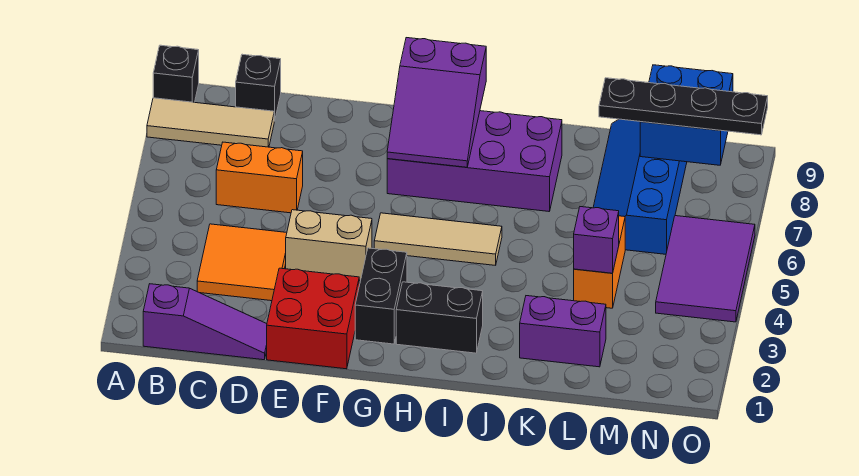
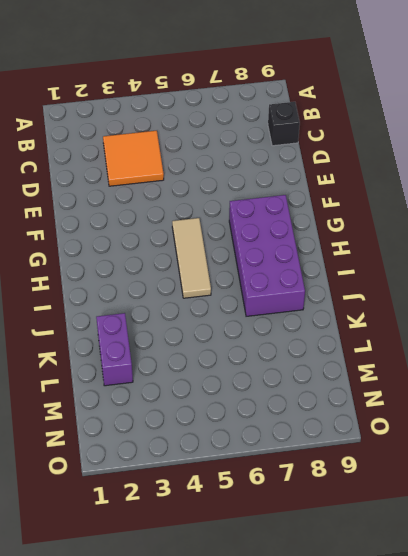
none -> tan 1x3 tile [147,98,274,147]
none -> black 1x1 brick [153,45,199,102]
none -> purple 1x3 slope [143,284,267,360]

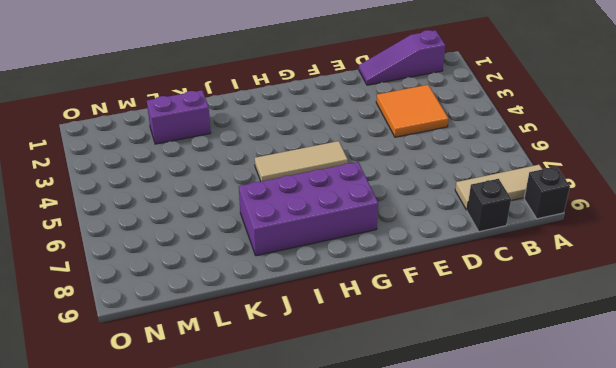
none -> orange 1x2 brick [216,142,303,213]
none -> red 2x2 brick [267,268,359,369]
none -> tan 1x2 brick [286,210,372,281]

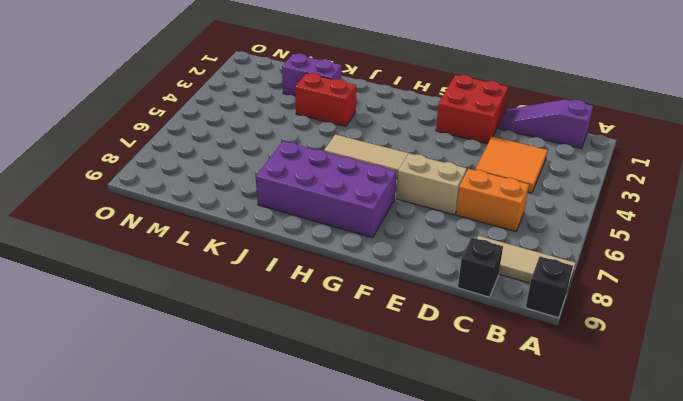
tan 1x2 brick [397,153,467,215] -> tan 1x2 brick moved to [286,210,372,281]
red 1x2 brick [295,73,356,126] -> none
none -> black 1x2 brick [355,248,407,344]
none -> black 1x2 brick [396,282,483,353]
none -> orange 1x2 brick [574,216,625,308]

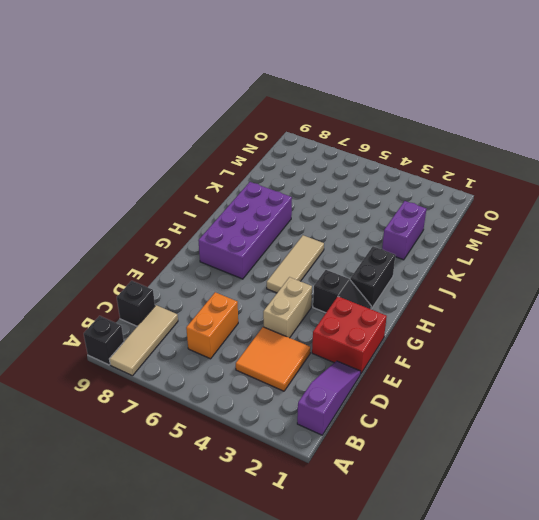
black 1x2 slope [313,270,371,313] -> black 1x2 brick [355,248,407,344]
none -> orange 1x2 brick [574,216,625,308]
none -> blue 2x4 slope [593,119,687,254]
none -> purple 2x3 tile [656,216,755,322]

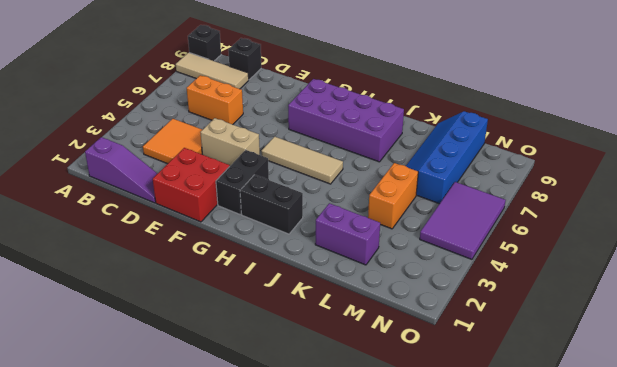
none -> purple 2x3 slope [387,38,486,167]
none -> purple 1x1 brick [574,207,619,273]
none -> blue 2x2 brick [640,65,733,165]

